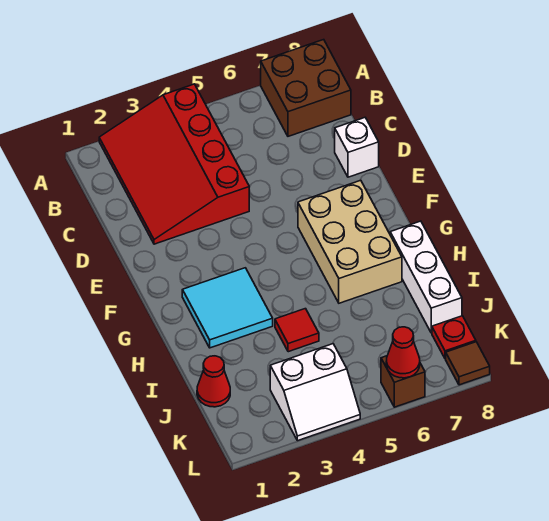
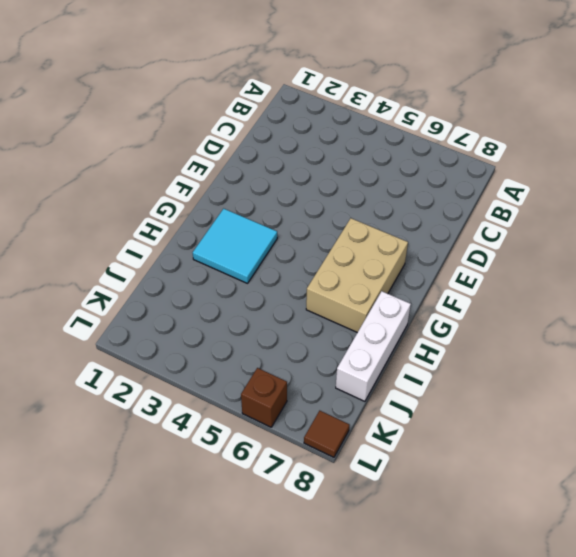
none -> red 3x4 slope [99,84,249,244]
none -> brown 2x2 brick [261,40,351,136]
none -> white 1x1 brick [335,118,379,177]

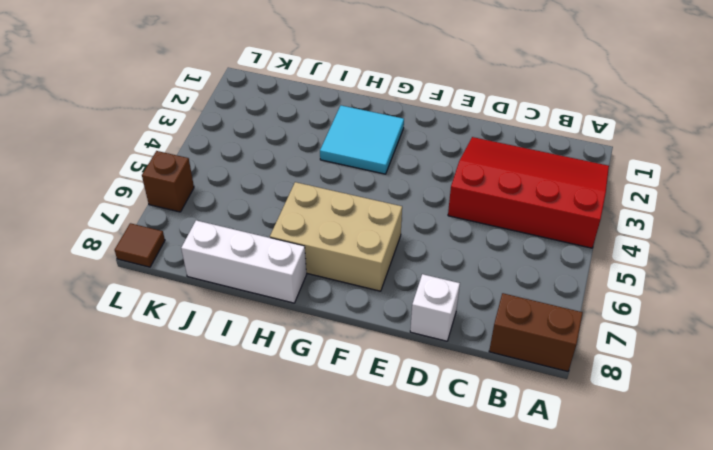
brown 1x2 brick [489,293,583,371] -> brown 2x2 brick [261,40,351,136]
none -> red 1x1 tile [275,309,319,352]
none -> red 1x1 cone [197,356,230,407]
none -> white 2x2 slope [270,344,360,441]

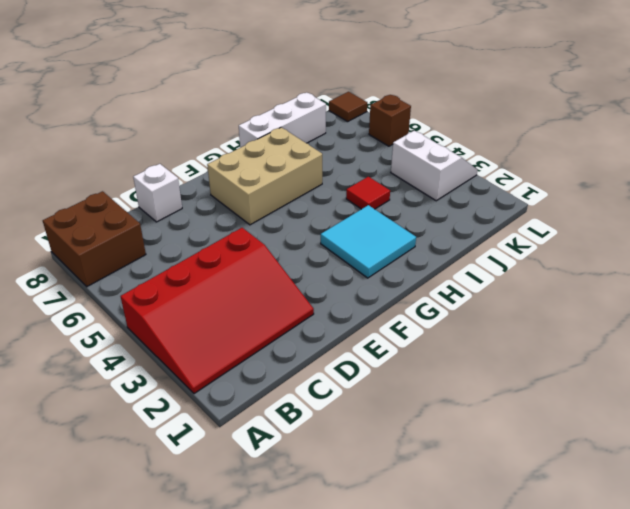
none -> red 1x1 cone [197,356,230,407]
none -> red 1x1 plate [432,316,476,359]
none -> red 1x1 cone [386,327,420,378]

